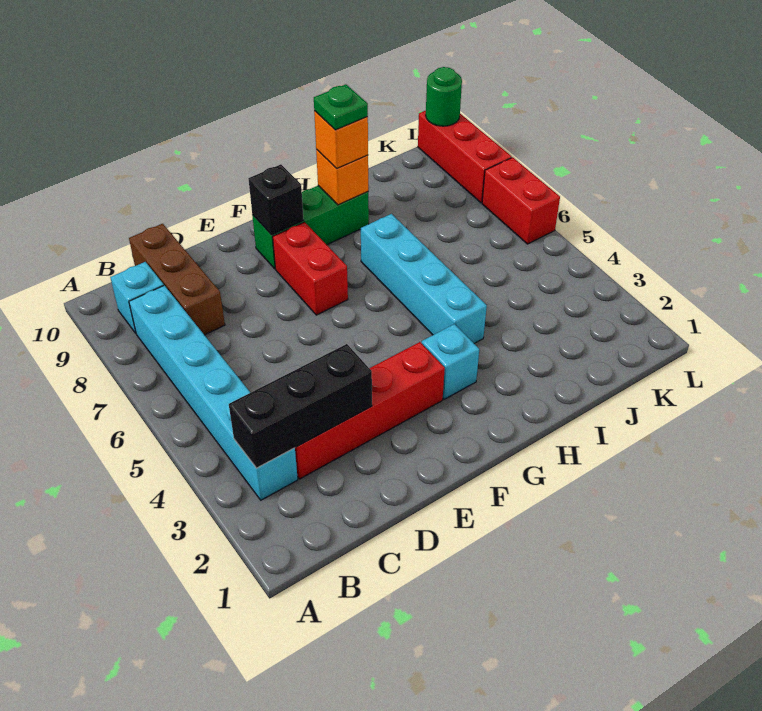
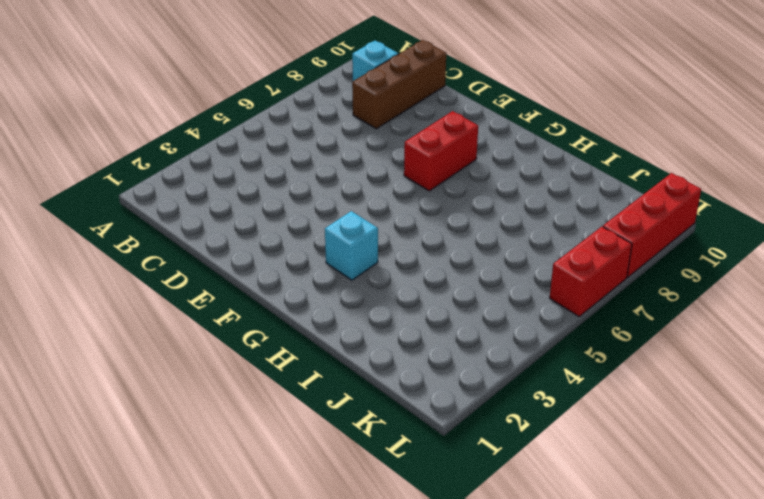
none -> cyan 1x6 brick [129,285,298,500]
none -> red 1x4 brick [295,342,445,479]
none -> green 1x3 brick [252,186,369,269]

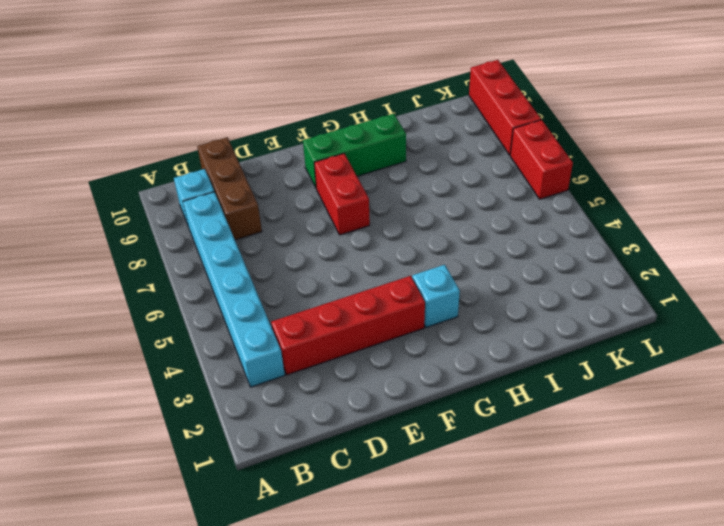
none -> cyan 1x4 brick [361,214,487,343]
none -> black 1x3 brick [229,344,372,468]
none -> black 1x1 brick [248,164,304,235]

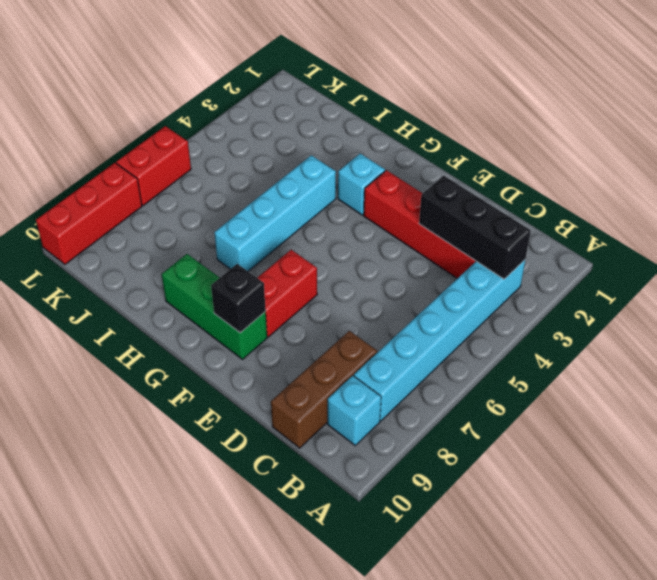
none -> orange 1x1 brick [316,149,368,205]
none -> green 1x1 round brick [426,67,462,126]
none -> orange 1x1 brick [314,111,368,168]

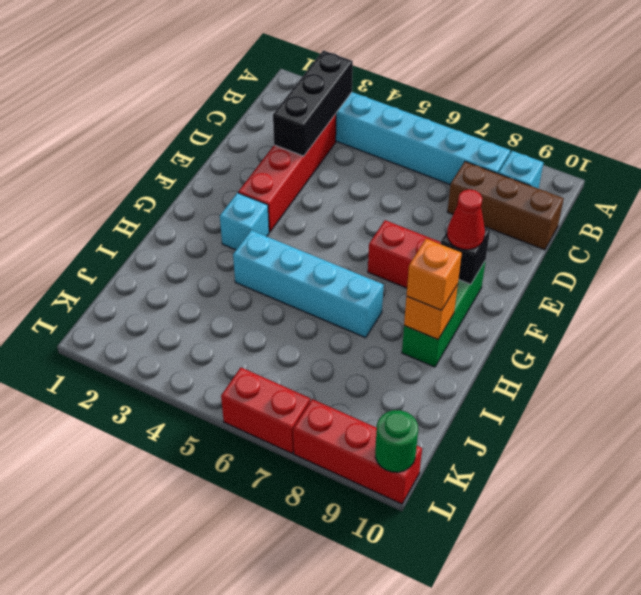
red 1x1 cone [447,189,485,250] -> none
none -> green 1x1 plate [314,84,368,130]

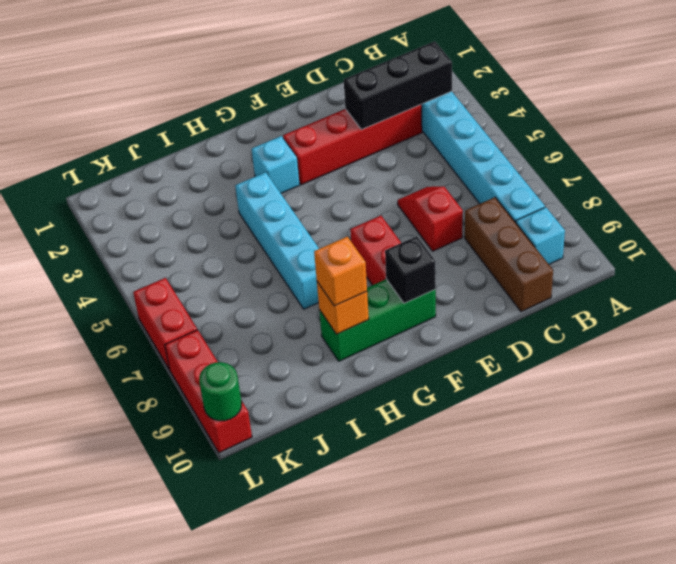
red 1x2 slope [398,187,463,251] -> none
none -> green 1x1 plate [314,84,368,130]

